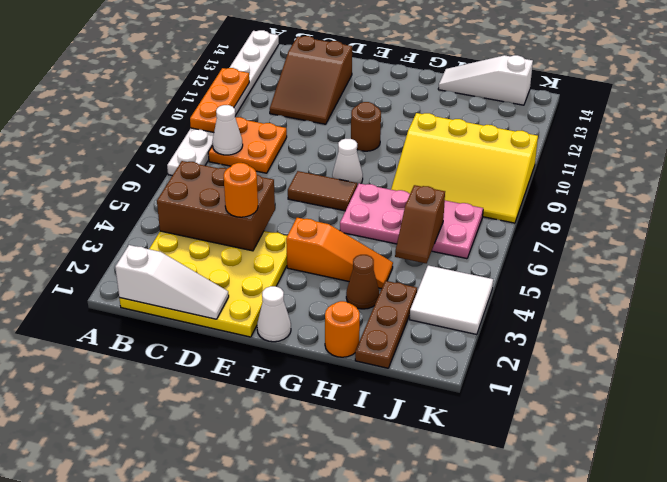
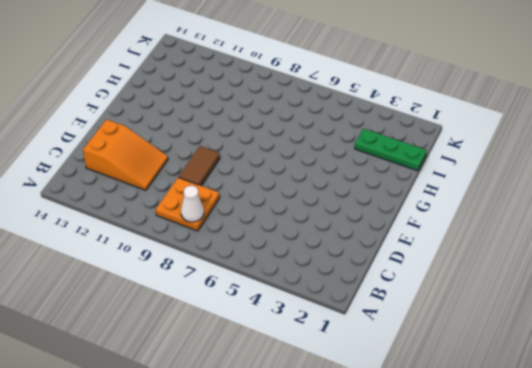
orange 2x3 slope [83,119,168,190] -> brown 2x3 slope [270,36,352,124]
brown 1x2 tile [179,146,220,186] -> brown 1x2 tile moved to [288,171,357,211]
green 1x3 plate [355,129,427,171] -> brown 1x3 plate [355,281,417,368]
none -> white 1x8 plate [167,30,279,176]
none -> yellow 4x4 plate [119,231,287,337]
none -> white 1x1 cone [257,286,291,342]

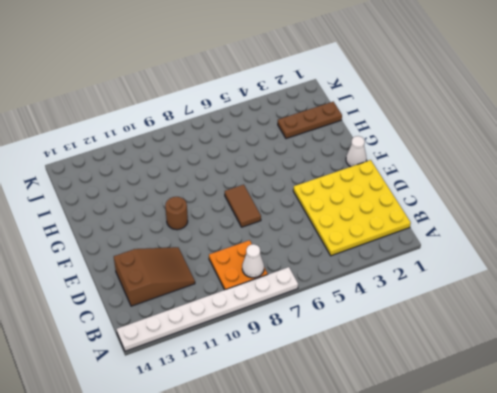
none -> orange 1x3 slope [286,218,393,289]
none -> white 1x1 cone [332,139,363,185]
none -> pink 2x4 plate [340,183,483,259]

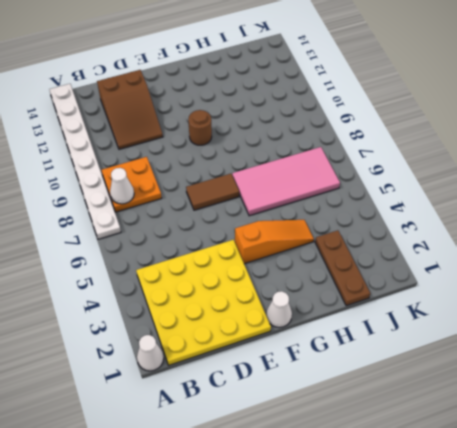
white 1x1 cone [137,335,164,371] -> white 1x1 cone moved to [332,139,363,185]
pink 2x4 tile [232,147,340,216] -> pink 2x4 plate [340,183,483,259]
none -> orange 1x1 round brick [325,301,360,357]
none -> brown 1x1 cone [346,255,379,309]
none -> yellow 3x4 slope [391,113,538,223]

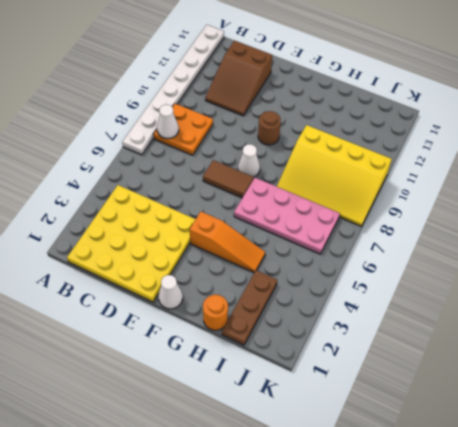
none -> brown 1x1 cone [346,255,379,309]
none -> white 1x3 slope [438,55,533,105]
none -> white 2x2 tile [410,265,493,335]

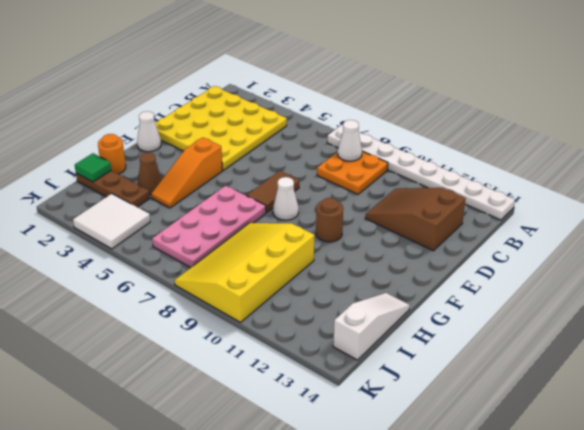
green 1x1 tile [75,153,111,182] -> none
none -> orange 1x3 plate [190,68,249,132]
none -> white 1x3 slope [115,245,229,319]
none -> brown 2x3 brick [157,161,275,251]

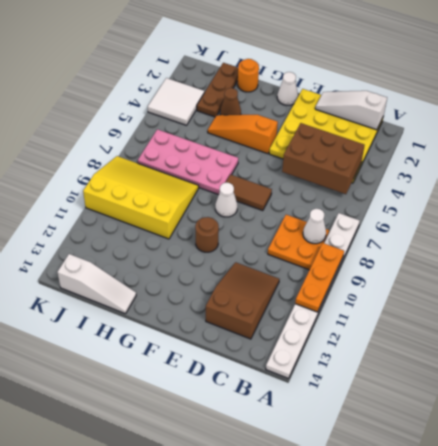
none -> brown 1x2 slope [395,185,445,263]
none -> orange 1x1 round brick [224,163,258,217]

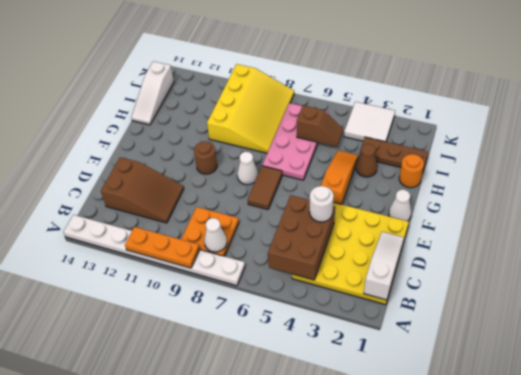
white 1x1 round brick [309,186,334,222] -> orange 1x1 round brick [224,163,258,217]

